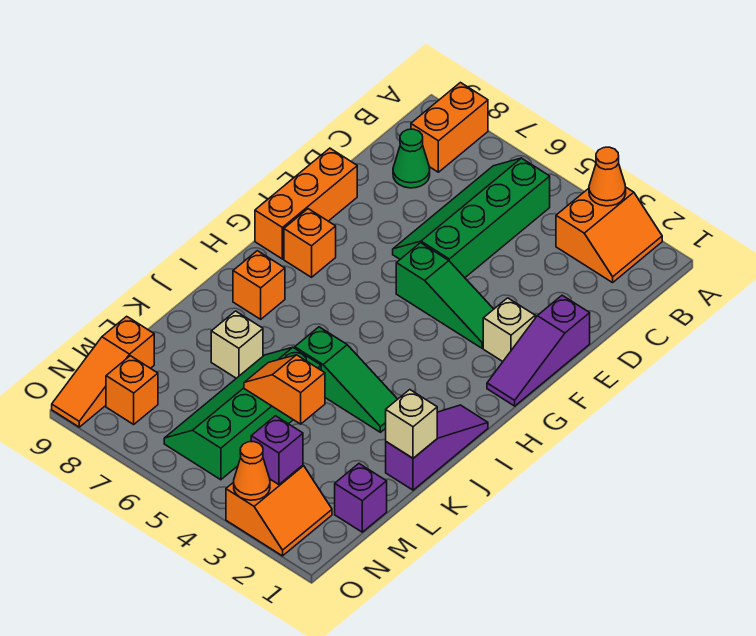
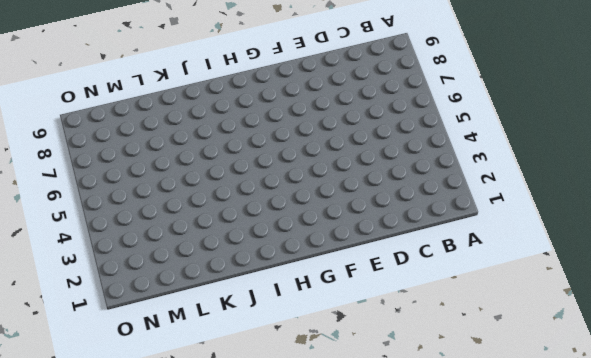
none -> orange 2x2 slope [556,187,662,283]
none -> orange 1x2 brick [411,83,488,172]
none -> green 2x4 slope [393,158,550,277]

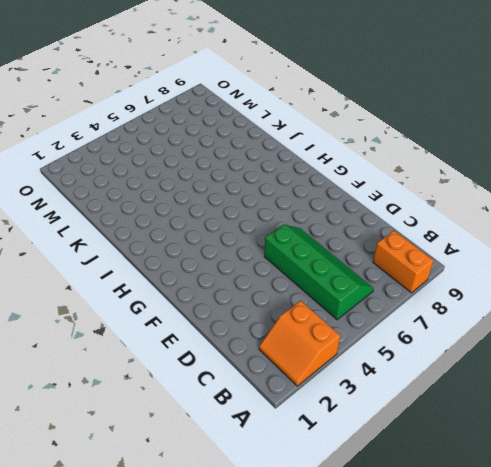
none -> green 1x1 cone [393,129,430,188]
none -> purple 1x3 slope [487,295,590,406]
none -> orange 1x3 brick [255,148,357,259]

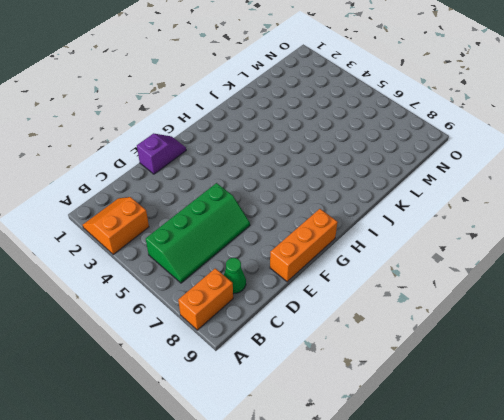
purple 1x2 slope [137,133,186,174] -> purple 1x3 slope [487,295,590,406]
none -> tan 1x1 brick [483,298,535,361]
none -> green 1x3 slope [396,243,493,348]
none -> orange 1x1 brick [284,209,336,277]

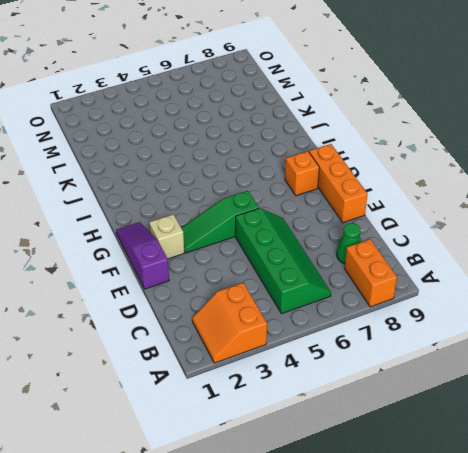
none -> purple 1x3 slope [386,405,488,490]
none -> orange 1x1 brick [233,251,285,319]
none -> green 1x3 slope [295,327,397,432]

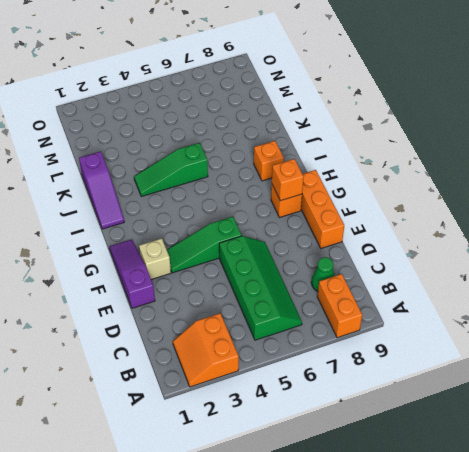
orange 1x1 brick [272,159,304,201] -> orange 1x1 brick moved to [106,356,158,424]
none -> green 2x4 slope [164,347,321,480]
none -> tan 1x1 brick [211,311,263,378]
none -> purple 1x1 brick [335,464,387,532]

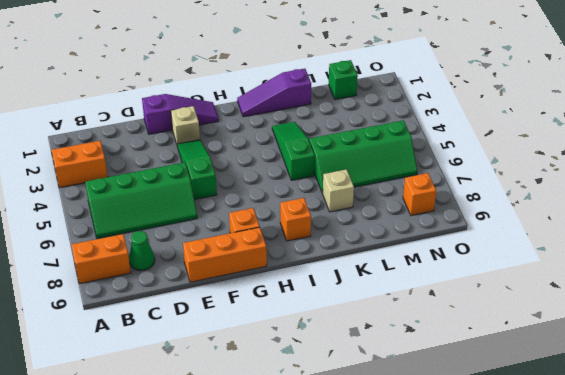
green 1x1 brick [329,60,358,99] -> purple 1x1 brick [335,464,387,532]
none -> orange 1x3 slope [52,316,154,427]
none -> orange 2x2 slope [226,465,332,556]
none -> orange 1x1 cone [589,147,626,206]

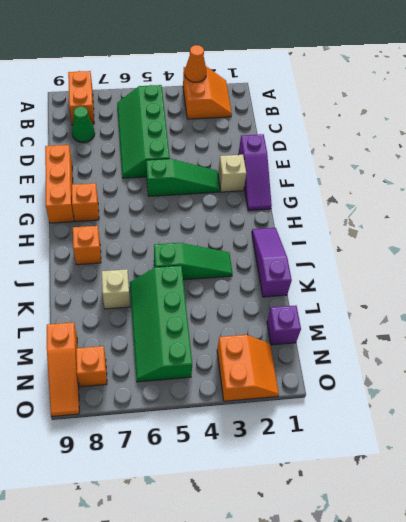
none -> tan 1x1 brick [386,390,437,458]
none -> orange 1x2 slope [244,355,325,424]
none -> purple 1x1 brick [251,416,303,485]

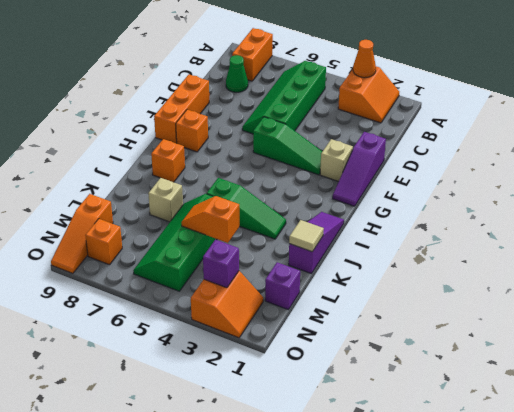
tan 1x1 tile [289,220,324,252] -> tan 1x1 brick [386,390,437,458]
none -> orange 1x1 cone [234,442,270,500]

